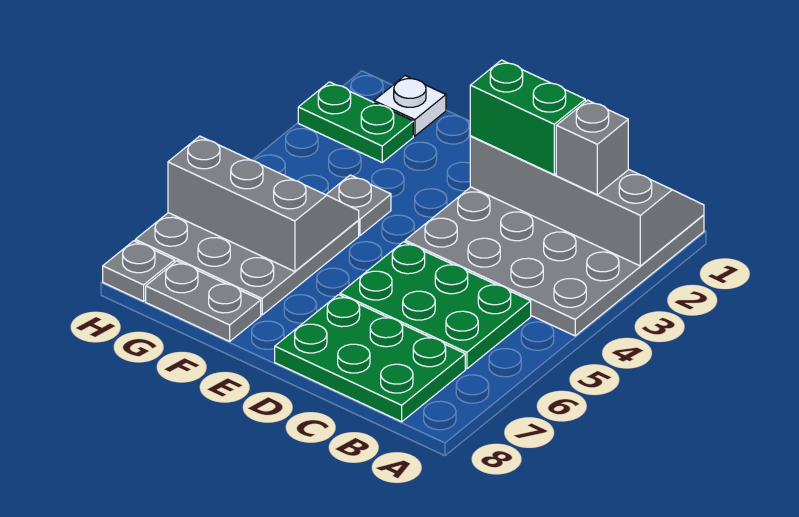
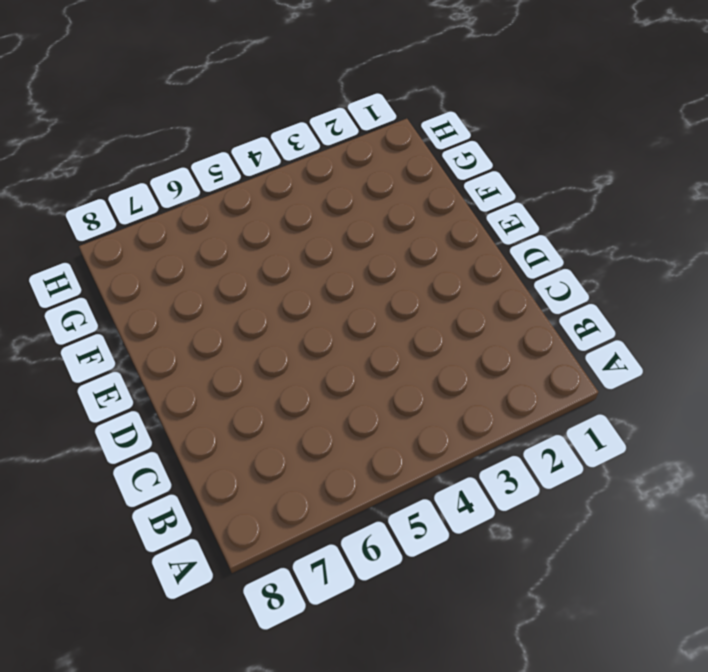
none -> grey 4x4 plate [405,187,704,336]
none -> green 2x3 plate [340,242,531,369]
none -> green 2x3 plate [275,295,465,422]

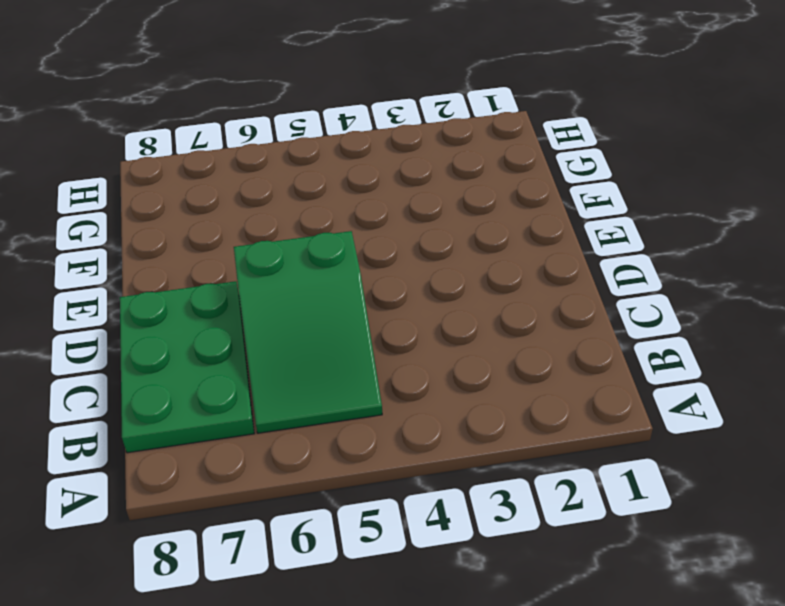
green 2x3 slope [234,231,382,433] -> green 2x3 plate [340,242,531,369]
none -> grey 4x4 plate [405,187,704,336]
none -> grey 1x1 plate [326,175,391,235]
none -> grey 3x3 plate [135,213,359,315]

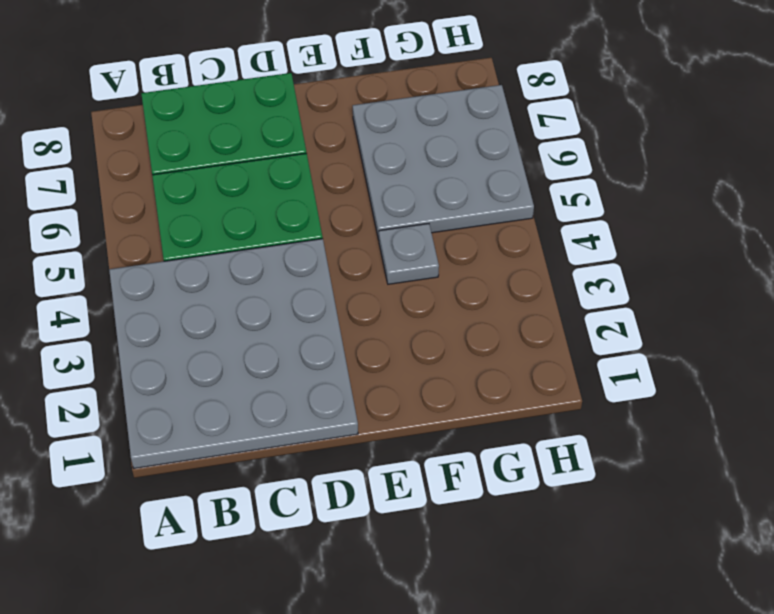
none -> grey 1x2 plate [146,261,261,341]
none -> white 1x1 plate [374,76,446,136]
none -> green 1x2 plate [298,82,413,162]

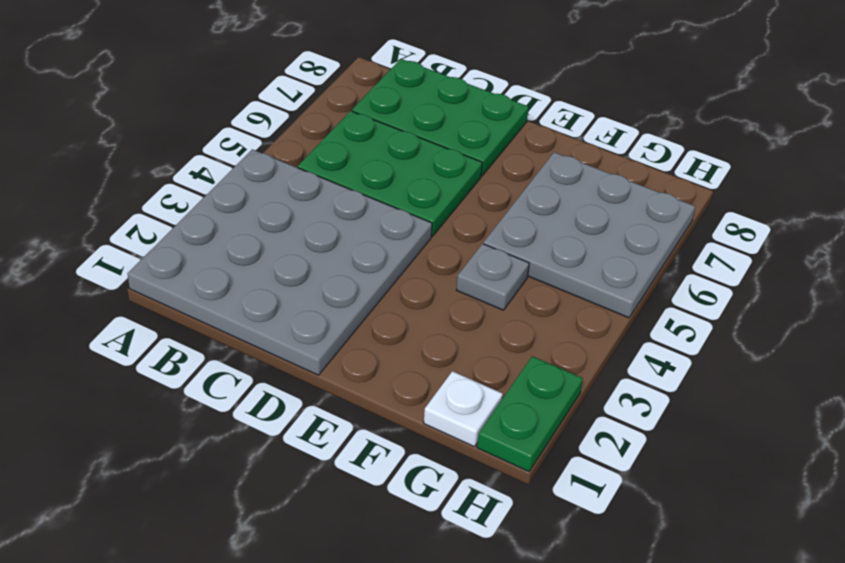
green 1x2 plate [477,356,583,472] -> green 1x2 plate turned to [298,82,413,162]
none -> grey 1x2 plate [146,261,261,341]
none -> grey 1x1 plate [103,241,175,301]
none -> grey 2x4 slope [470,136,704,266]

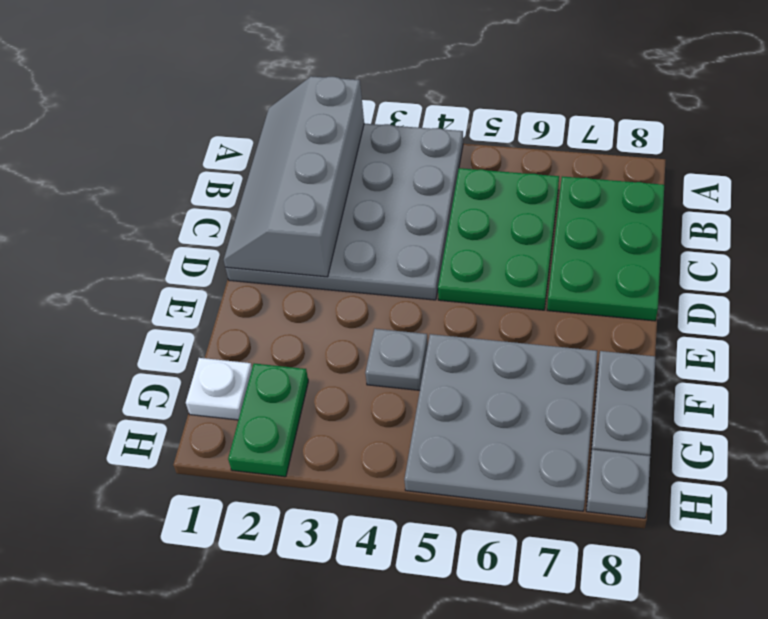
none -> grey 2x3 slope [168,136,359,271]
none -> grey 1x1 brick [556,100,628,195]
none -> green 1x2 brick [470,60,585,175]

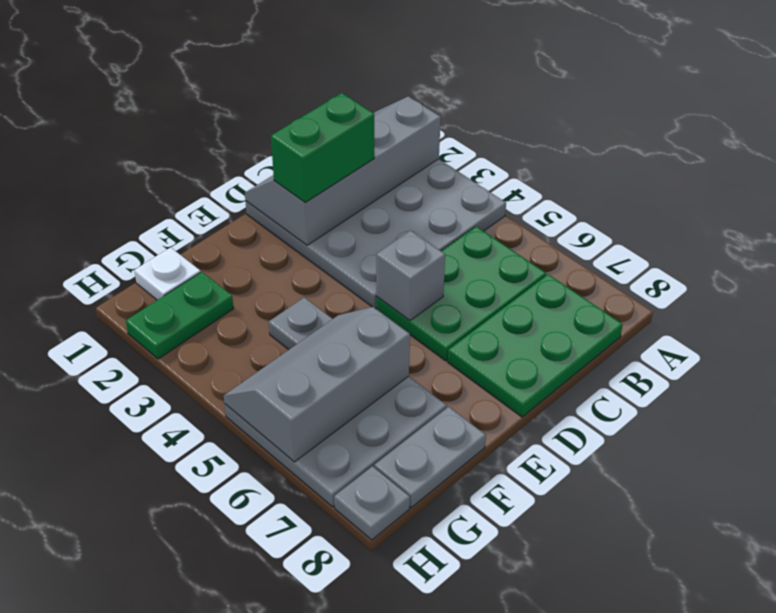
grey 1x1 brick [376,230,445,320] -> grey 1x1 brick moved to [556,100,628,195]

